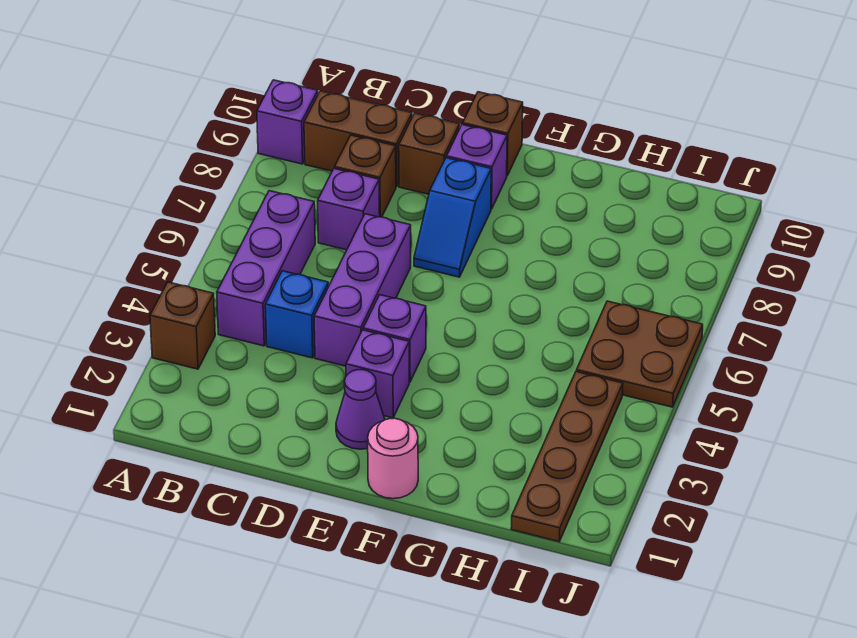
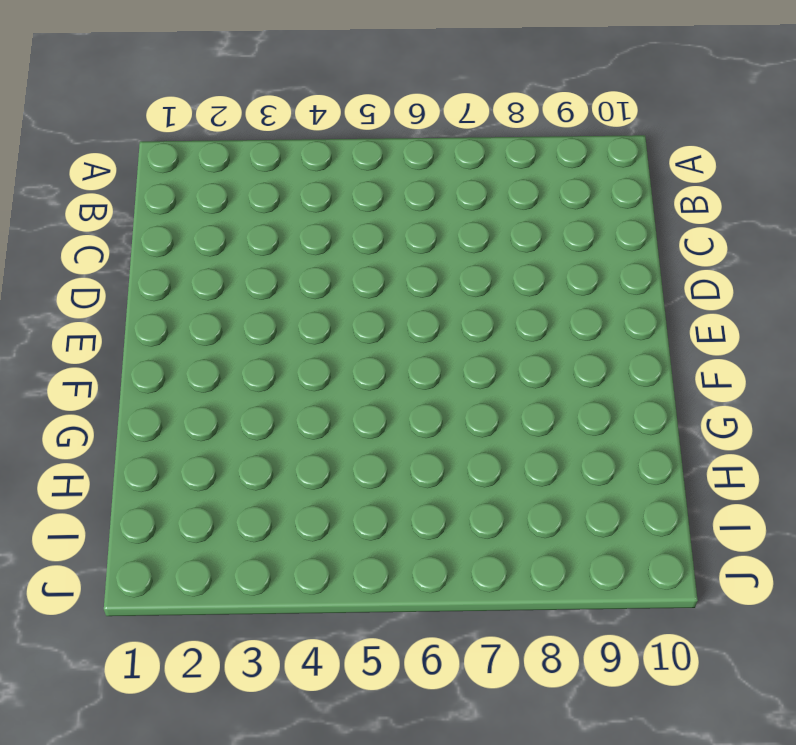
none -> brown 1x1 brick [150,282,215,369]
none -> purple 1x1 brick [257,80,318,164]
none -> purple 1x3 brick [217,191,315,346]

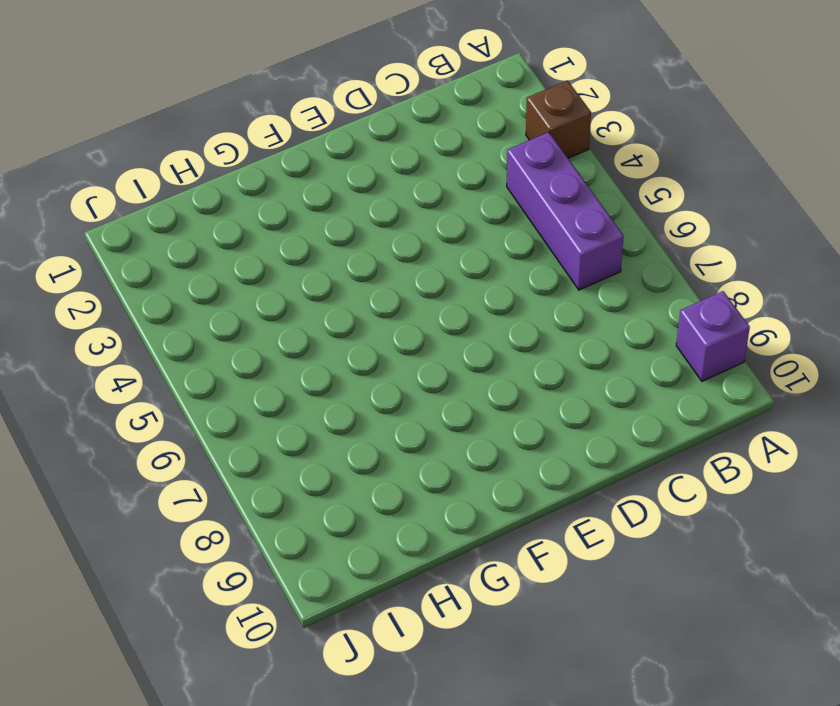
none -> brown 1x2 brick [304,91,412,187]
none -> blue 1x1 brick [265,271,328,358]
none -> purple 1x1 brick [318,168,380,250]

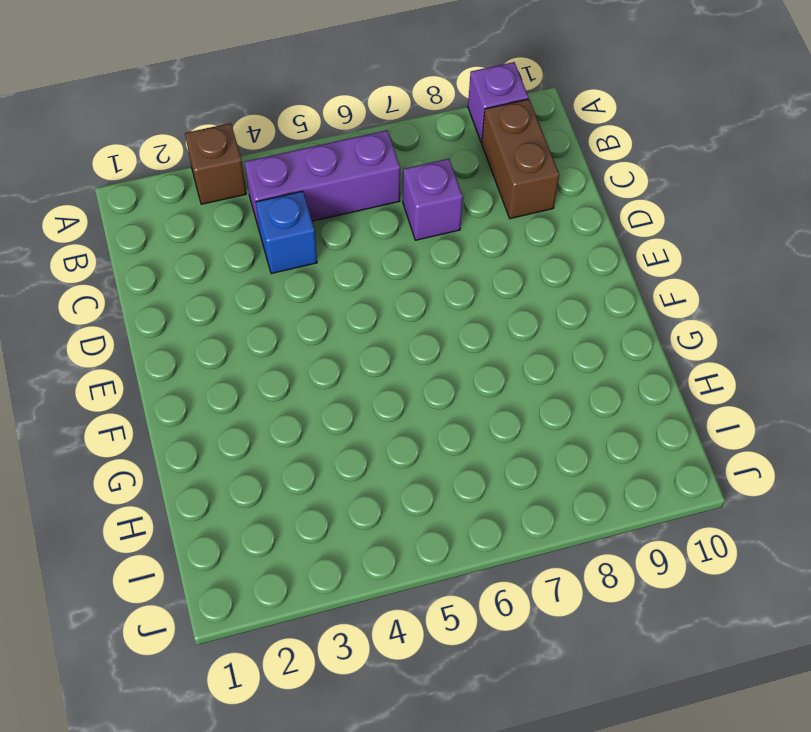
none -> brown 1x1 brick [335,135,396,217]
none -> purple 1x3 brick [314,214,411,366]
none -> brown 1x1 brick [399,113,460,194]

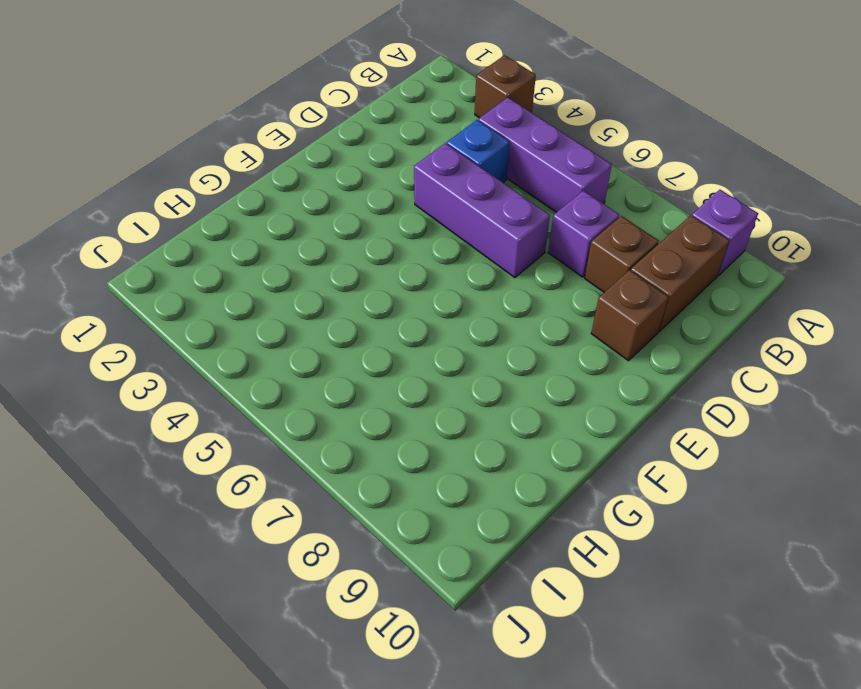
none -> purple 1x1 cone [336,370,385,449]
none -> purple 1x1 brick [346,330,409,418]
none -> purple 1x1 brick [363,295,426,382]

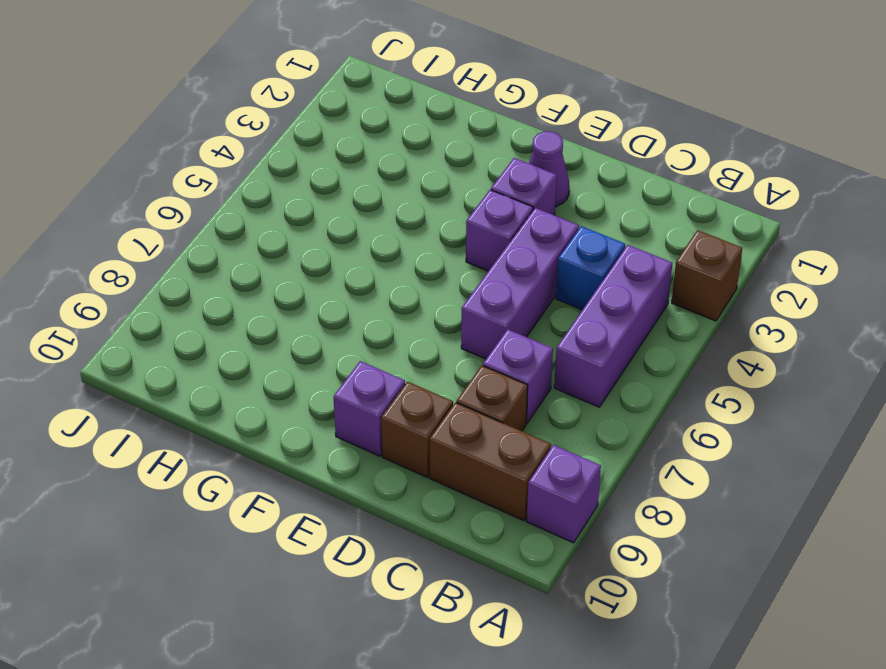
none -> blue 1x2 slope [414,158,491,277]
none -> brown 1x1 brick [463,92,523,175]
none -> pink 1x1 round brick [368,418,418,499]

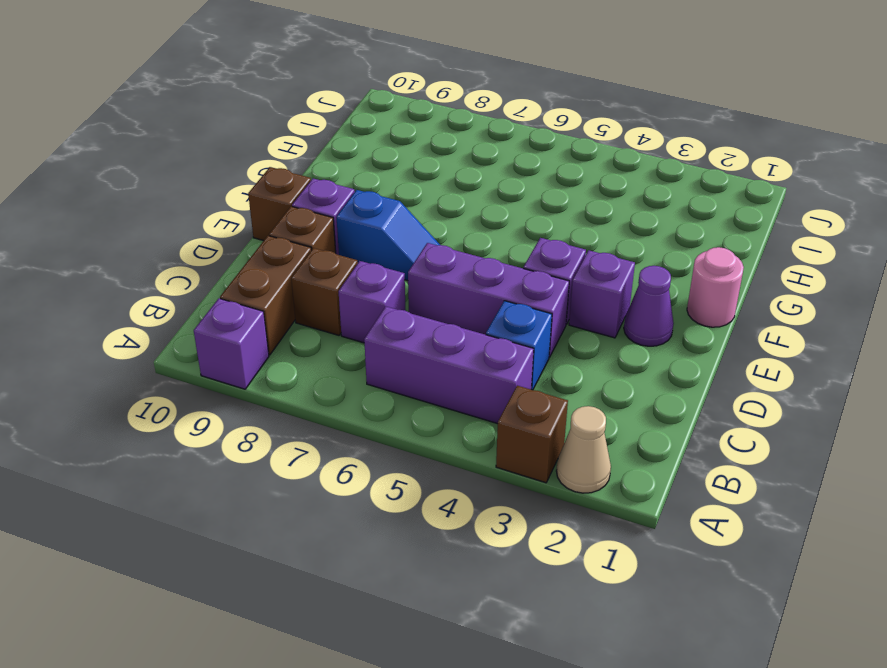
tan 1x1 cone [556,406,611,493] -> none
none -> brown 1x4 plate [511,372,623,542]
none -> brown 2x2 plate [576,301,703,407]

